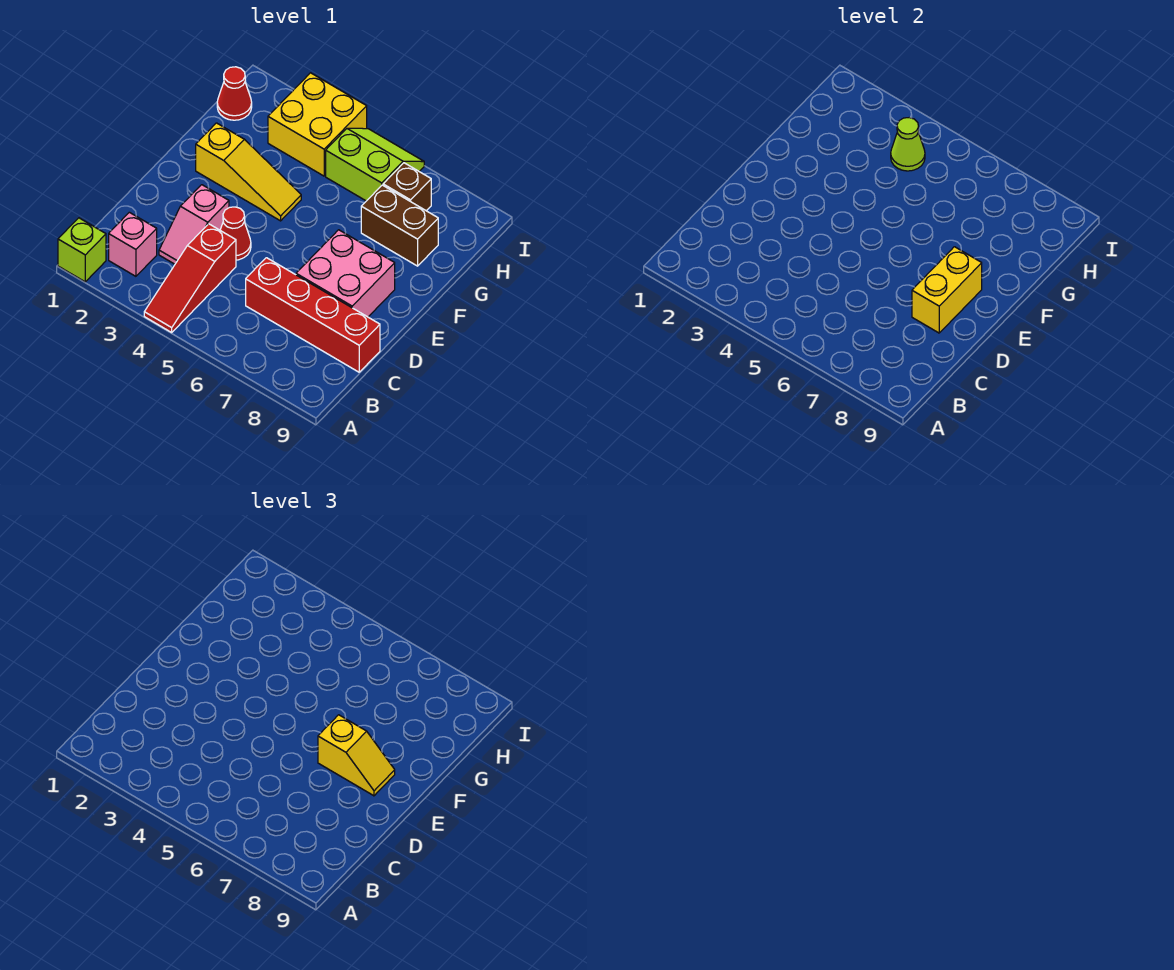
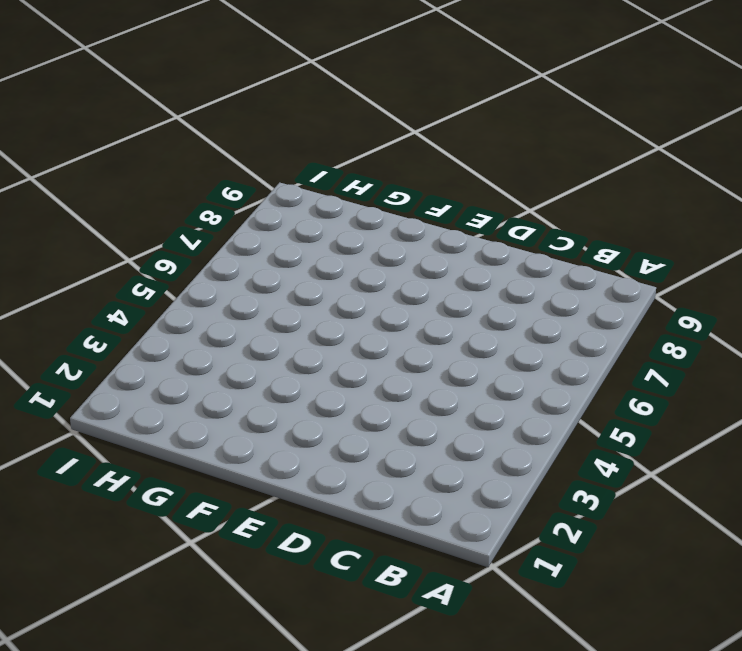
none -> lime 1x1 brick [58,218,106,282]
none -> red 1x3 slope [144,224,236,332]
none -> pink 1x1 brick [109,212,157,276]

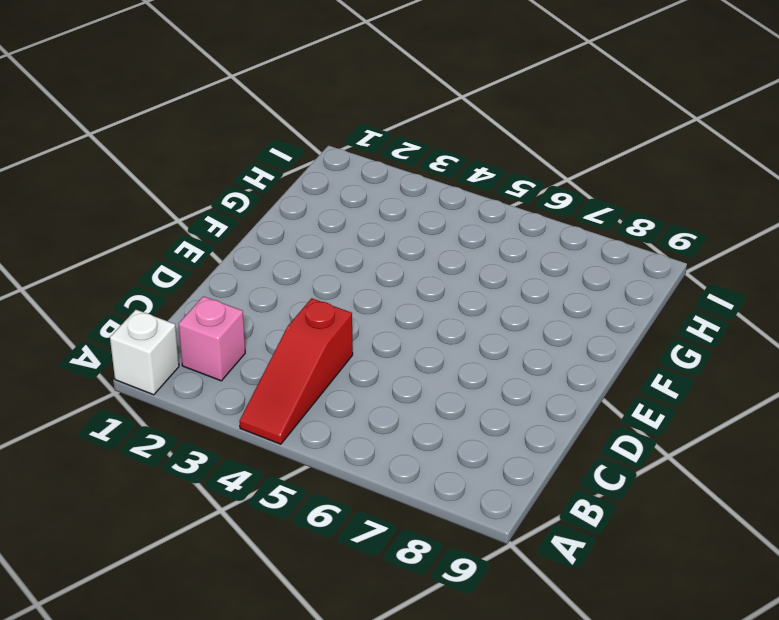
white 1x1 brick [110,310,179,395] -> lime 1x1 brick [58,218,106,282]
none -> pink 1x2 slope [159,185,229,264]
none -> red 1x4 brick [246,258,380,372]
none -> red 1x1 cone [220,207,251,260]

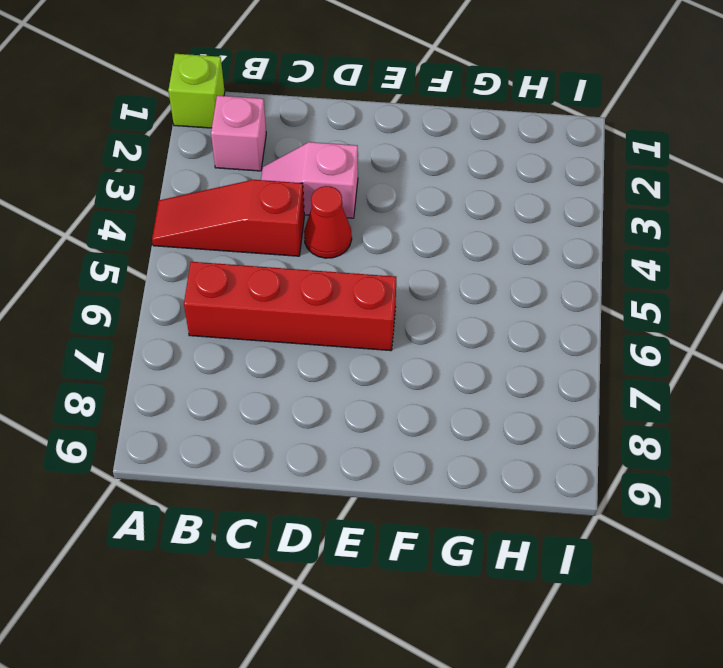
red 1x4 brick [184,262,396,351] -> red 1x4 brick turned to [246,258,380,372]
none -> pink 2x2 brick [296,230,395,317]
none -> yellow 1x3 slope [196,123,301,221]
none -> brown 1x2 brick [361,185,438,266]

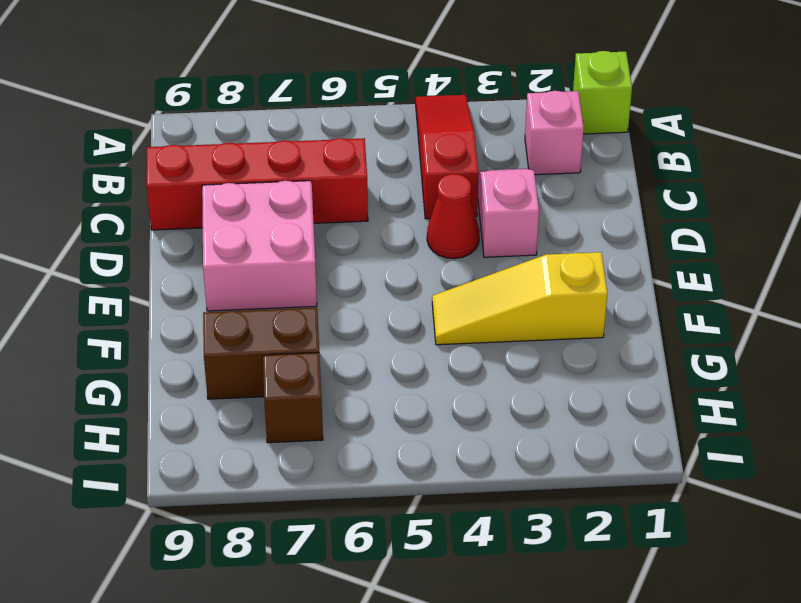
none -> red 1x1 cone [217,67,252,120]
none -> yellow 2x2 brick [268,73,367,176]
none -> lime 2x2 slope [326,128,424,201]

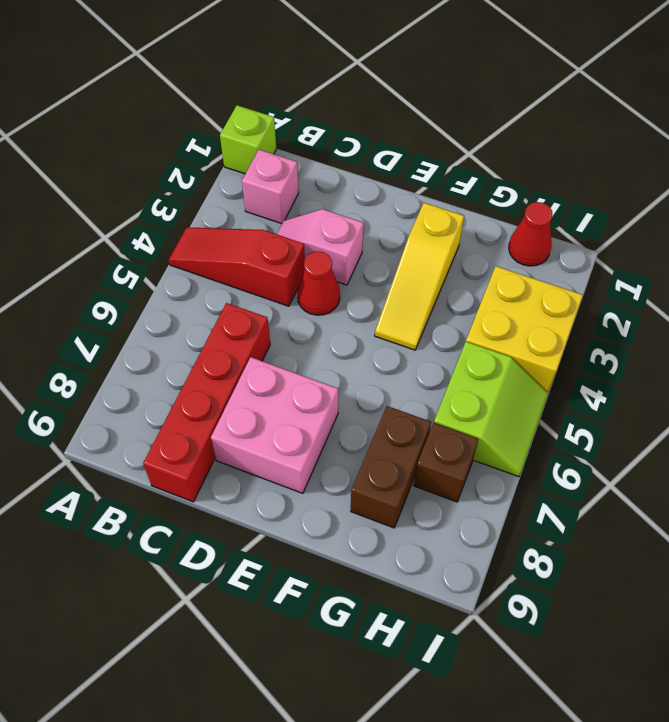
none -> yellow 1x2 brick [912,247,982,333]
none -> lime 1x1 cone [891,118,925,171]
none -> yellow 1x2 slope [318,715,395,796]

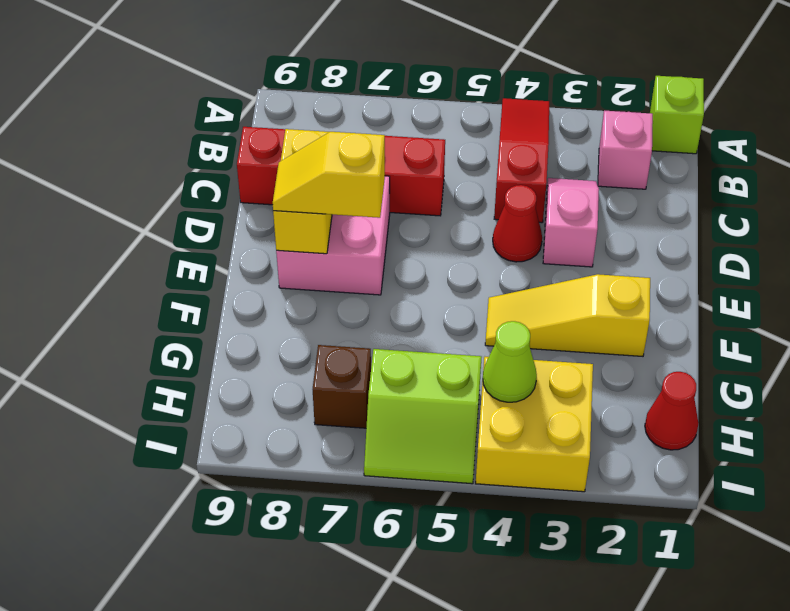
none -> brown 1x2 brick [361,185,438,266]

